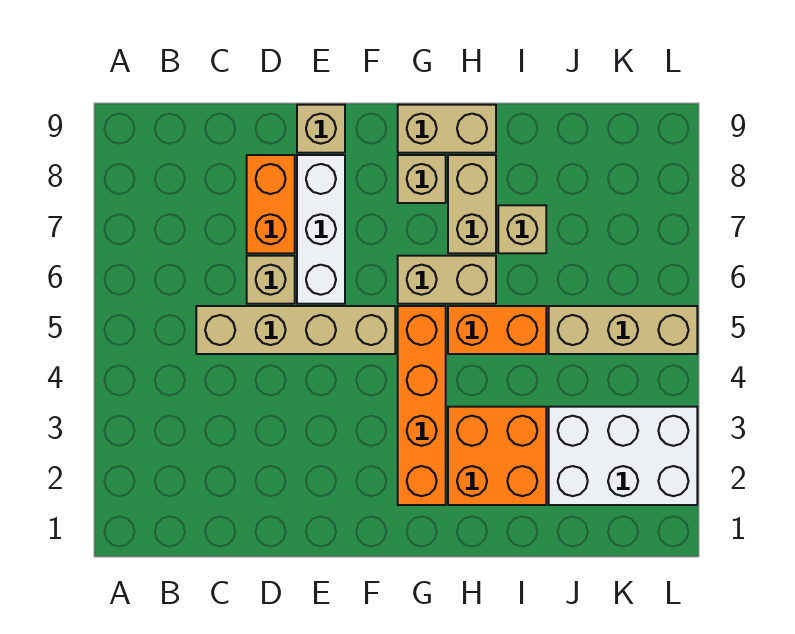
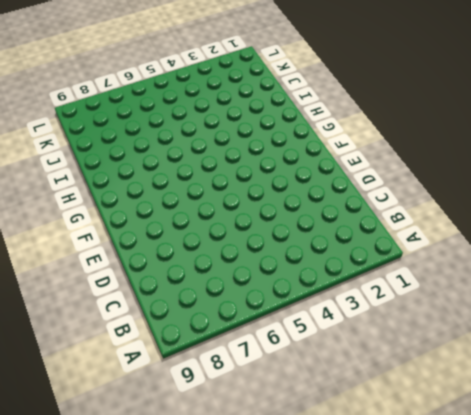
none -> tan 1x4 brick [196,306,395,354]
none -> tan 1x1 brick [247,256,295,304]
none -> orange 1x2 brick [247,155,295,253]

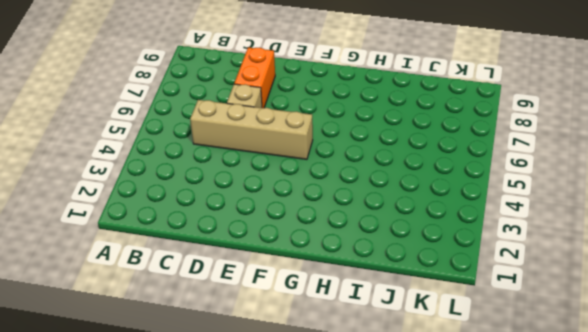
none -> white 1x3 brick [297,155,345,304]
none -> tan 1x1 brick [297,105,345,153]
none -> orange 1x4 brick [398,306,446,505]

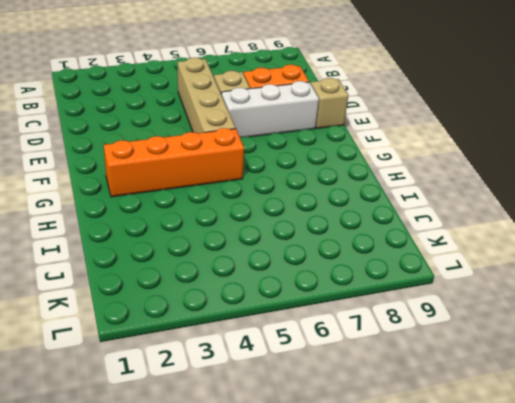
none -> tan 1x2 brick [398,256,496,304]
none -> tan 1x1 brick [398,155,446,203]
none -> tan 1x2 brick [398,105,496,153]

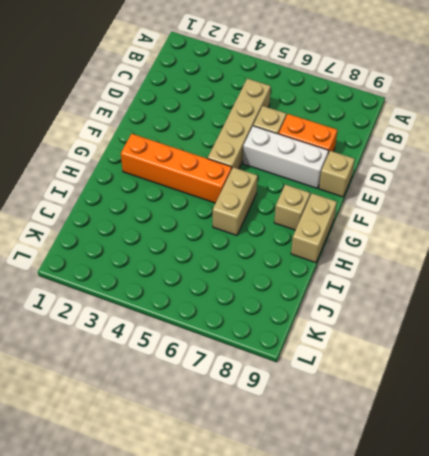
none -> orange 2x2 brick [448,407,546,505]
none -> orange 1x2 brick [448,306,546,354]
none -> tan 1x2 brick [448,155,496,253]

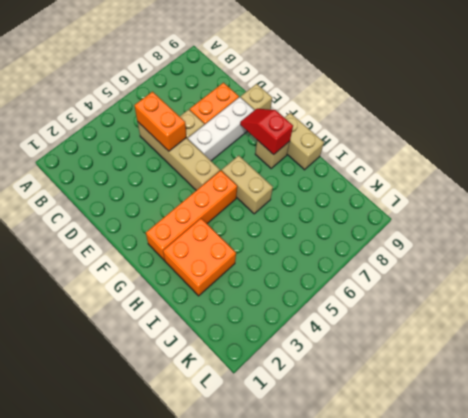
orange 1x2 brick [134,92,186,151] -> orange 1x2 brick moved to [448,306,546,354]
red 1x2 slope [240,109,293,155] -> none
none -> tan 1x2 brick [448,155,496,253]
none -> tan 1x1 brick [498,205,546,253]
none -> white 2x3 brick [549,407,697,505]

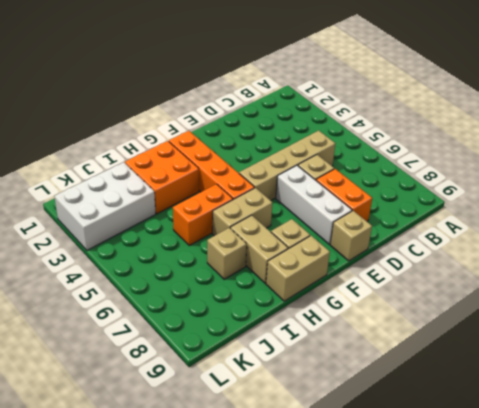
none -> tan 1x3 brick [549,306,697,354]

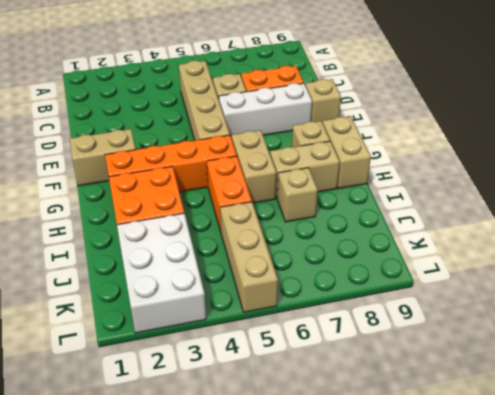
tan 1x2 brick [70,129,136,186] -> none

